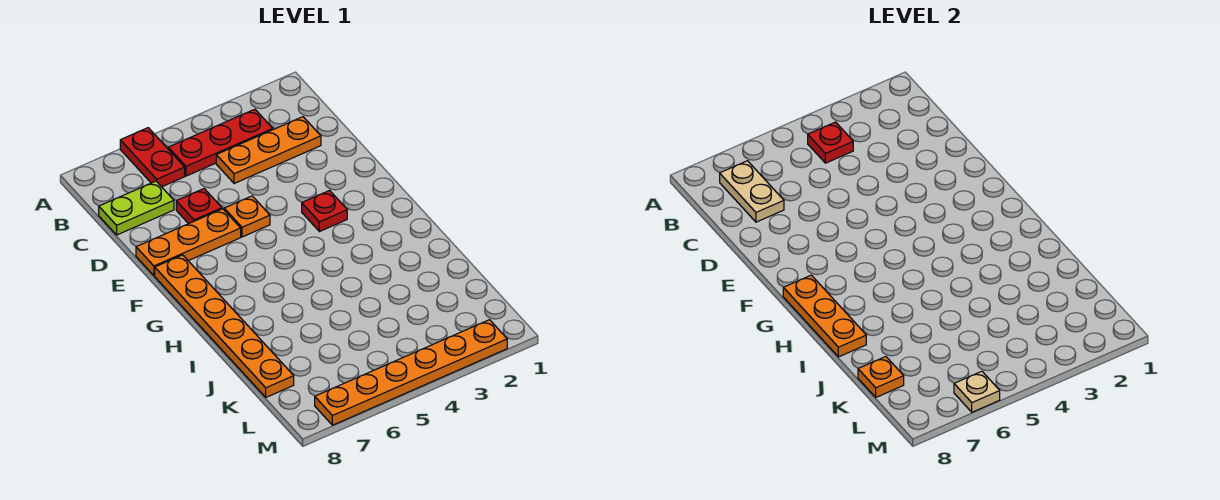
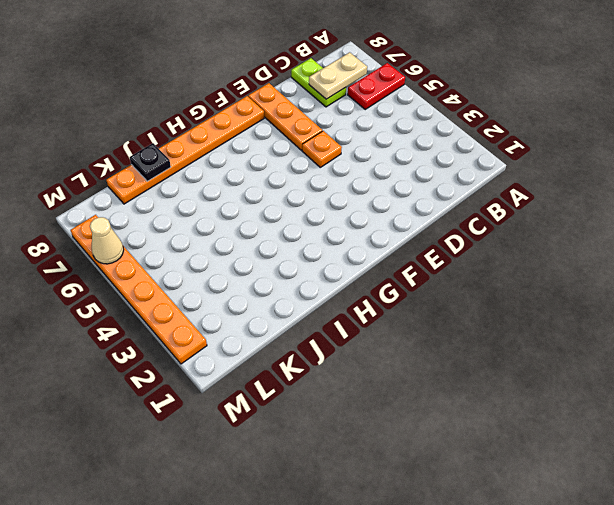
black 1x1 plate [130,143,171,181] -> none
tan 1x1 cone [90,217,124,264] -> tan 1x1 plate [954,371,1000,412]
none -> red 1x3 plate [168,109,273,176]
none -> orange 1x3 plate [216,117,321,184]
none -> red 1x1 plate [176,189,222,224]

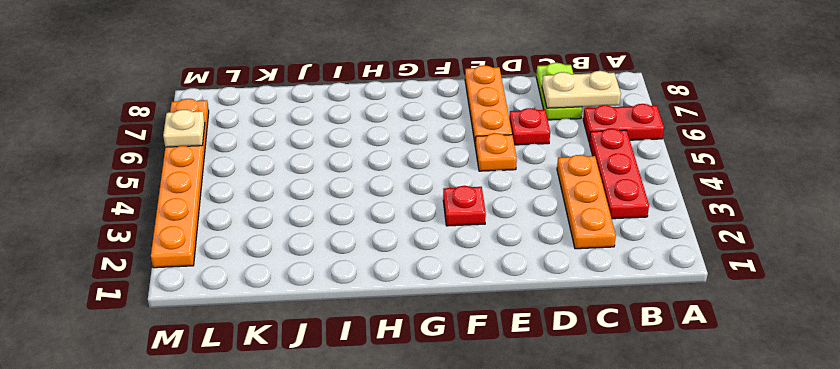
none -> orange 1x6 plate [155,255,294,397]
none -> red 1x1 plate [808,122,853,163]
none -> orange 1x3 plate [783,275,866,357]

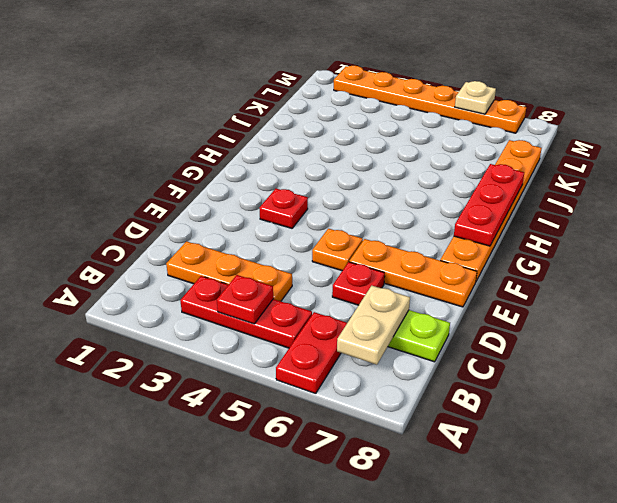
red 1x3 plate [454,164,524,246] -> orange 1x3 plate [783,275,866,357]
none -> orange 1x1 plate [858,357,904,397]

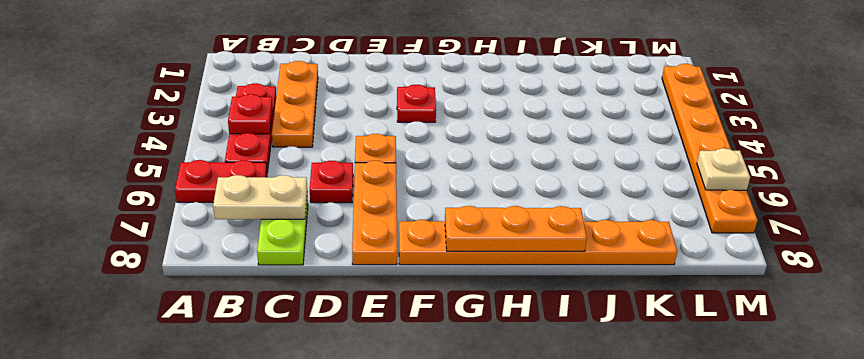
none -> orange 1x1 plate [858,357,904,397]

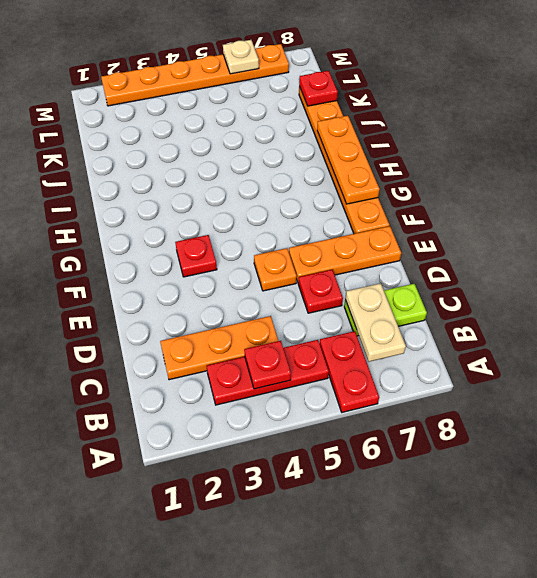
red 1x1 plate [299,71,338,106] -> orange 1x1 plate [858,357,904,397]

